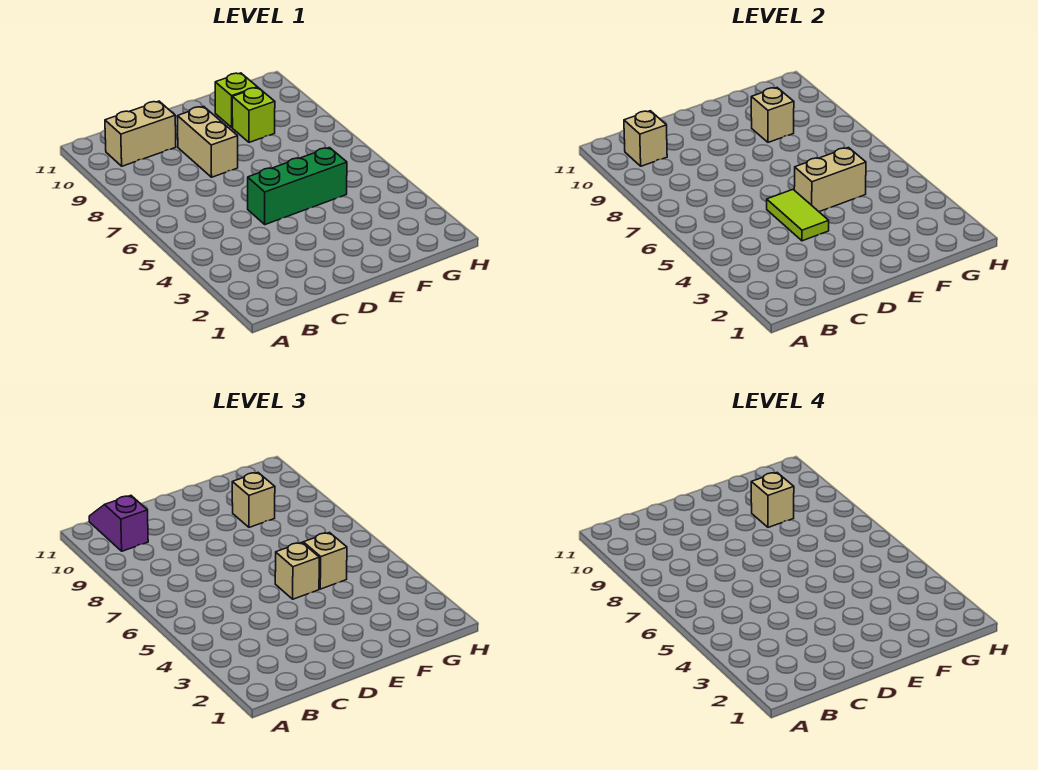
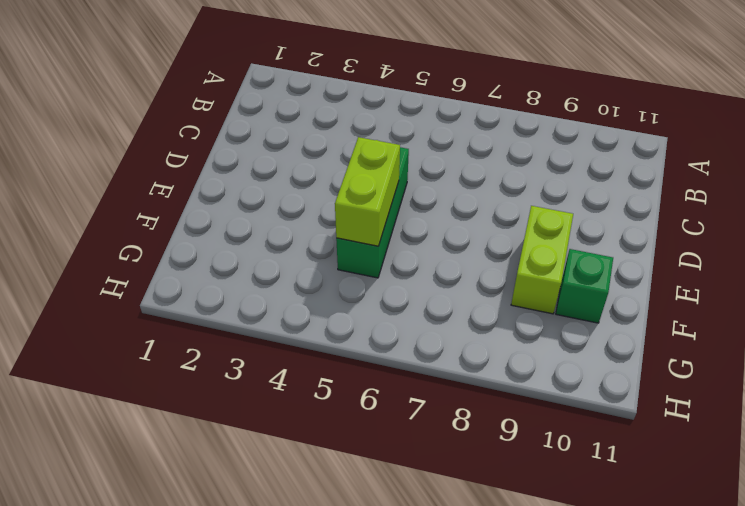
lime 1x2 brick [335,137,400,246] -> tan 1x2 brick [794,148,866,212]
lime 1x2 brick [511,206,573,314] -> lime 1x1 brick [232,88,275,142]
green 1x1 brick [556,249,613,323] -> lime 1x1 brick [215,73,257,127]
none -> tan 1x2 brick [105,101,176,166]
none -> tan 1x2 brick [177,106,238,177]
none -> tan 1x1 brick [624,111,667,166]

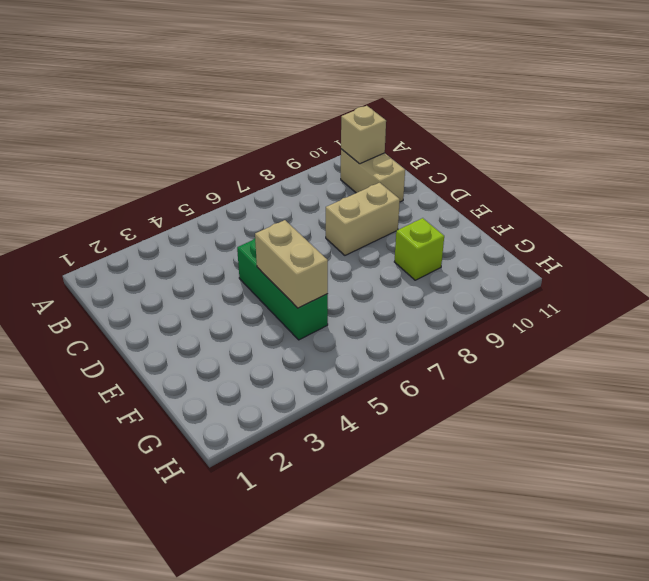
none -> lime 1x1 brick [215,73,257,127]
none -> lime 1x2 tile [767,190,829,241]
none -> tan 1x1 brick [751,88,794,142]

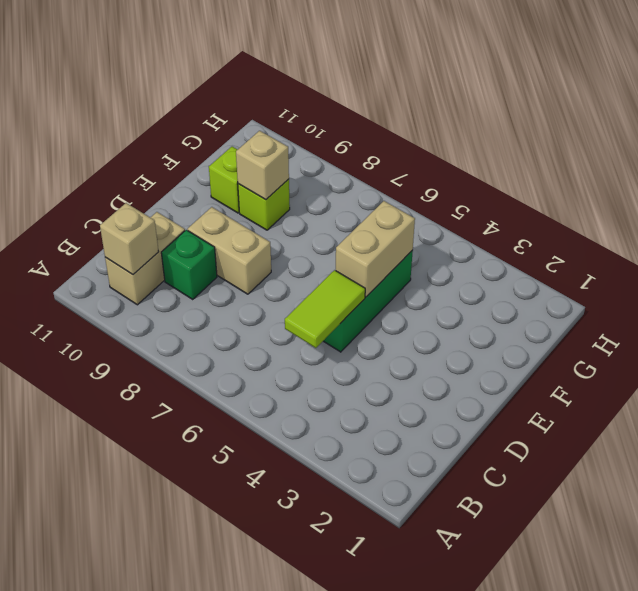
lime 1x2 tile [285,270,365,348] -> lime 1x2 tile turned to [767,190,829,241]
green 1x1 brick [161,230,217,299] -> none
none -> purple 1x2 slope [89,496,148,551]
none -> tan 1x1 brick [275,543,319,599]
none -> tan 1x1 brick [303,533,347,589]

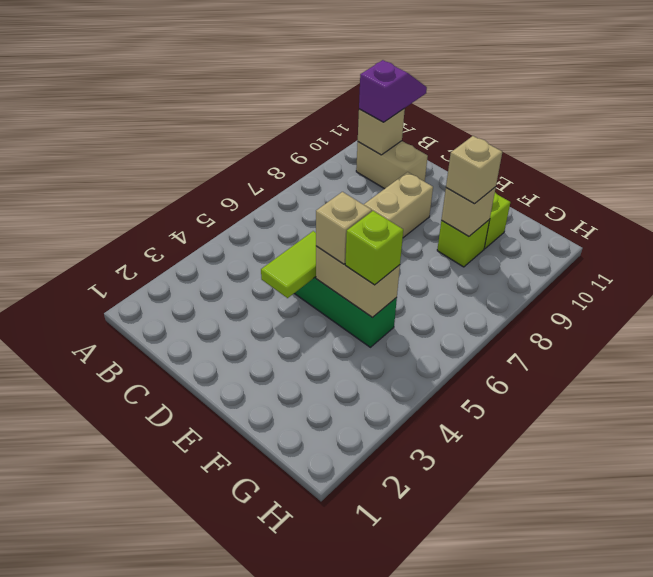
lime 1x1 brick [345,211,403,285] -> tan 1x1 brick [303,533,347,589]
none -> tan 1x1 brick [751,473,794,527]

